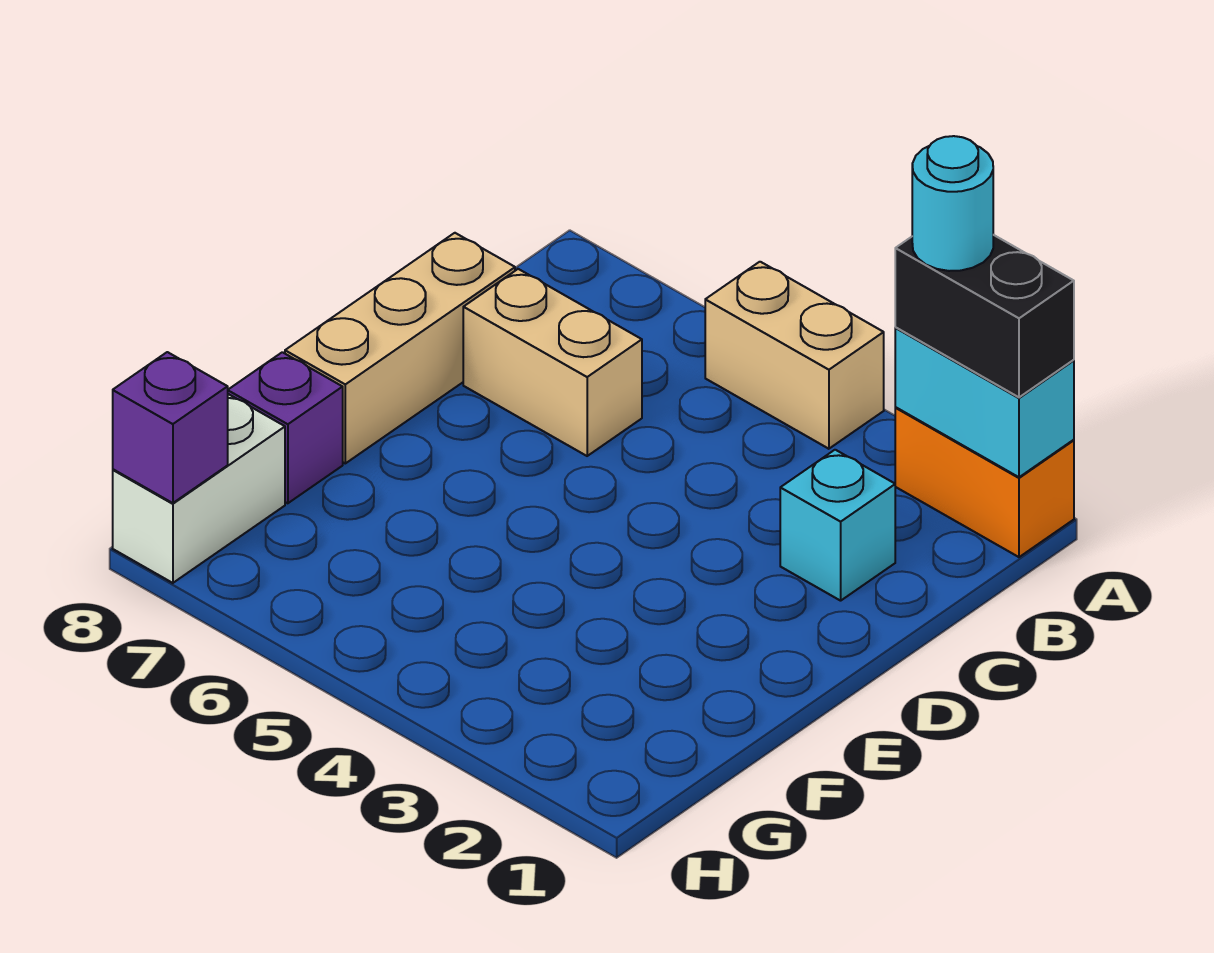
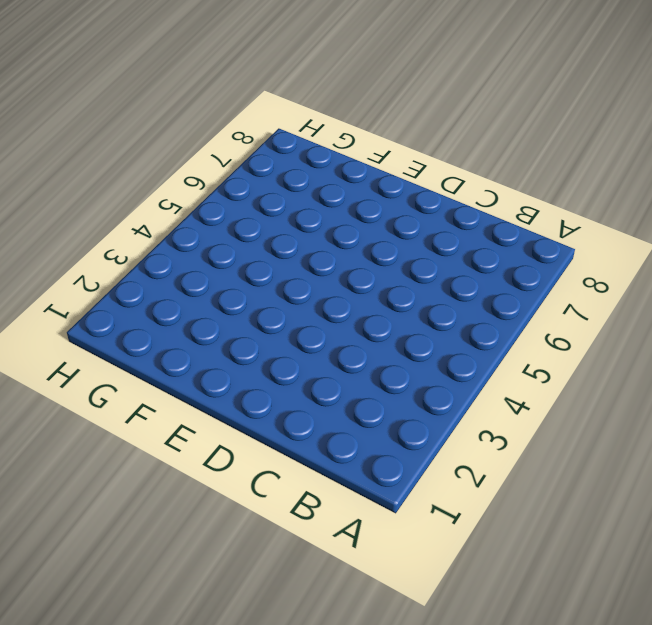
none -> orange 1x2 brick [895,408,1074,557]
none -> tan 1x2 brick [705,262,884,449]

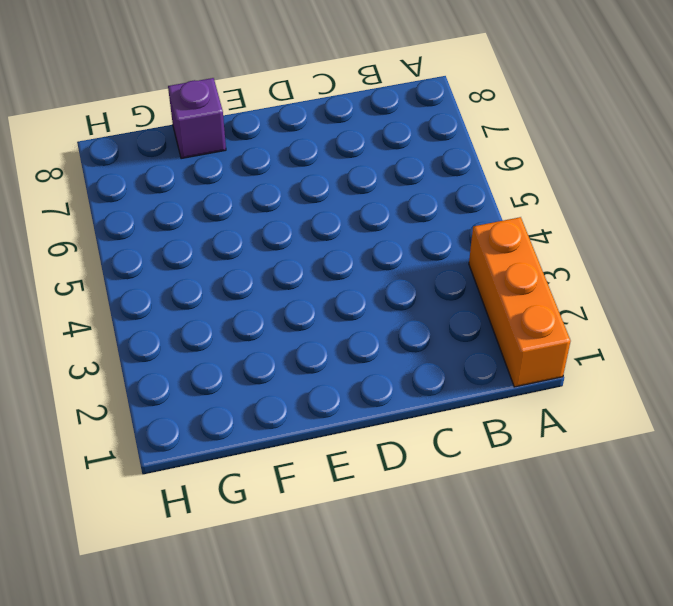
orange 1x3 brick [469,217,571,387] -> orange 1x2 brick [895,408,1074,557]
none -> tan 1x2 brick [705,262,884,449]
none -> cyan 1x1 brick [780,450,895,601]

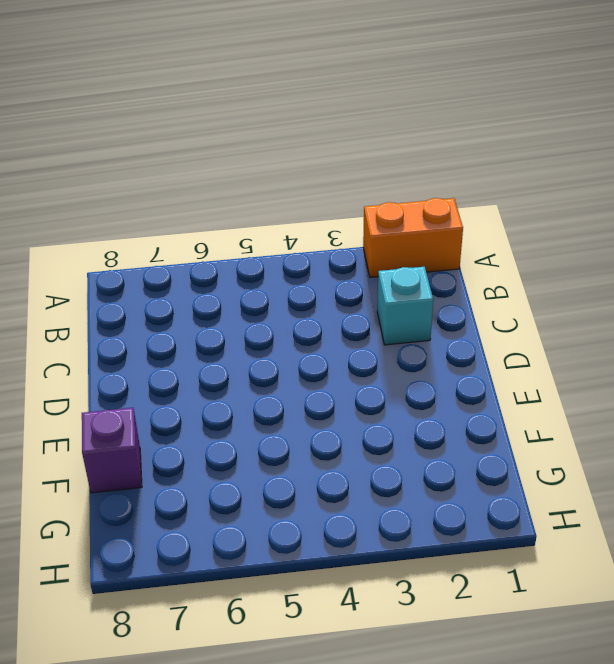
none -> tan 1x2 brick [705,262,884,449]
none -> tan 1x2 brick [463,269,642,456]

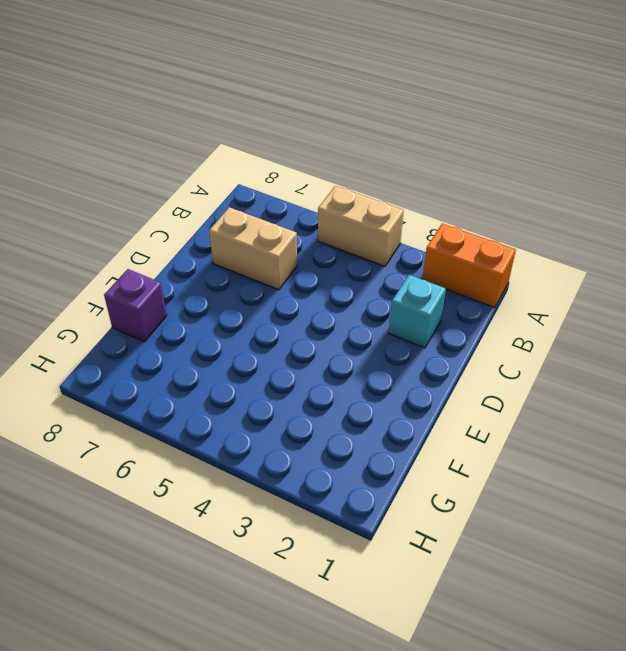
none -> tan 1x3 brick [285,233,515,463]
none -> white 1x2 brick [113,394,285,583]

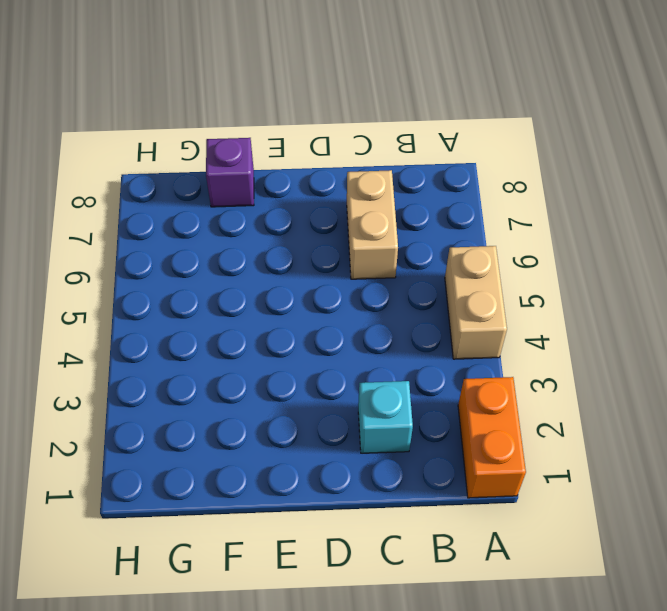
none -> tan 1x3 brick [285,233,515,463]
none -> white 1x2 brick [113,394,285,583]

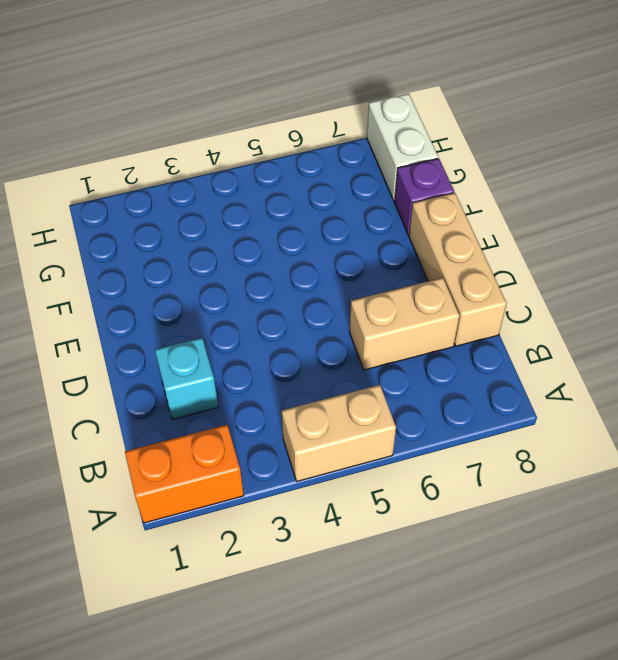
none -> cyan 1x2 brick [895,328,1074,477]
none -> purple 1x1 brick [113,352,228,503]

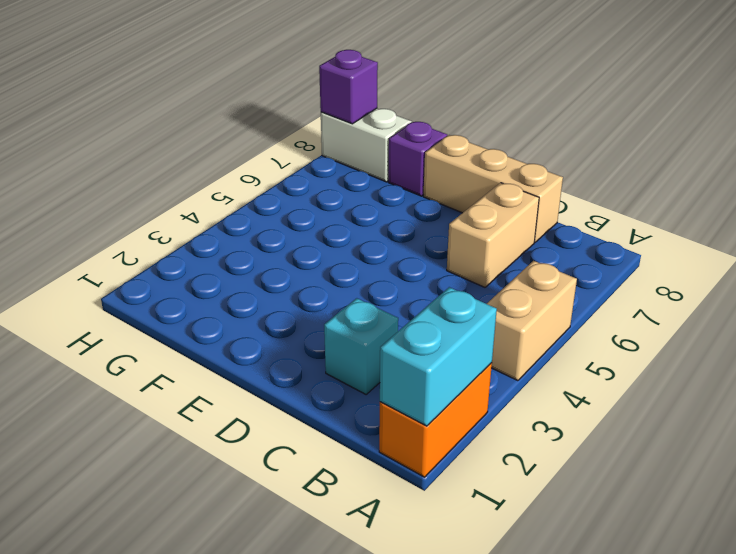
none -> black 1x2 brick [895,235,1074,397]
none -> cyan 1x1 round brick [912,136,993,271]

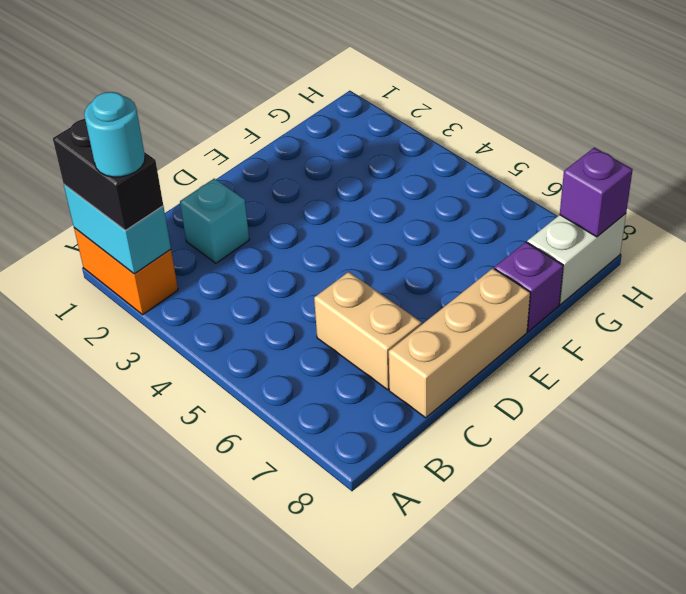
none -> tan 1x2 brick [705,262,884,449]

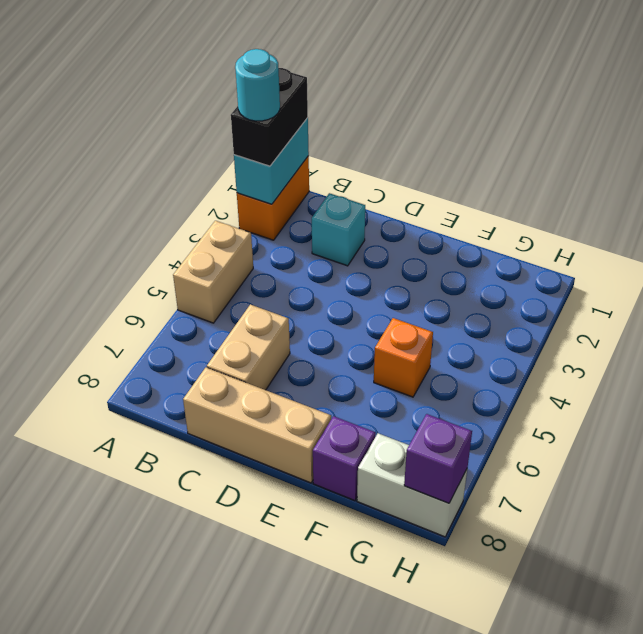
orange 1x1 brick [374,318,433,397] -> none

